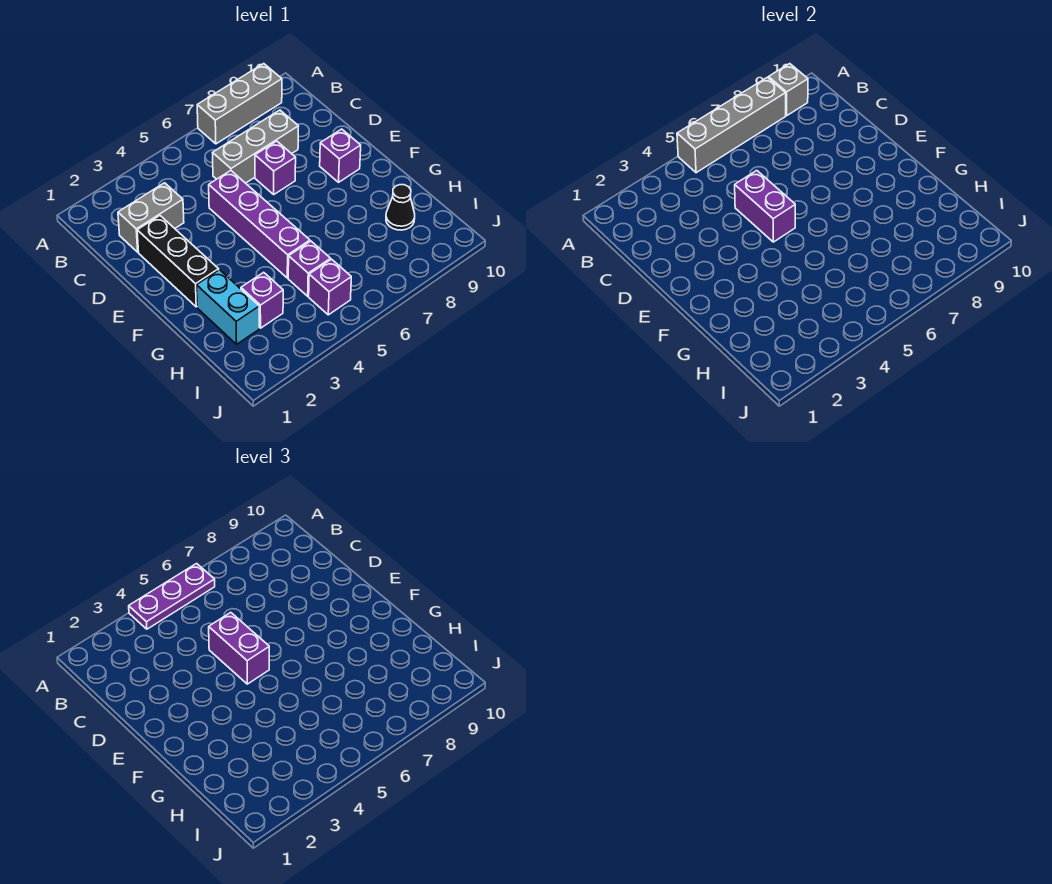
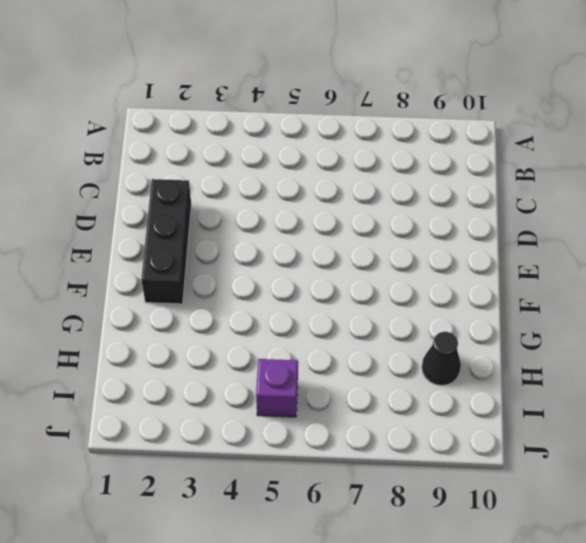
none -> grey 1x3 brick [197,64,282,144]
none -> grey 1x2 brick [118,183,184,252]
none -> grey 1x3 brick [213,110,298,183]

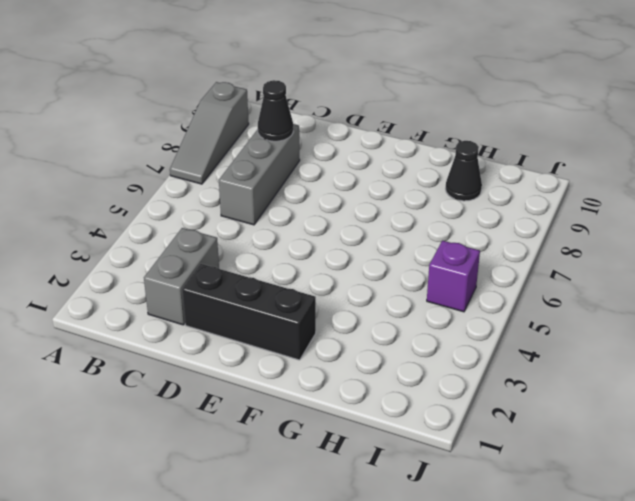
grey 1x3 slope [170,82,249,184] -> grey 1x3 brick [197,64,282,144]
black 1x1 cone [258,80,293,141] -> none
none -> purple 1x4 brick [209,170,310,278]
none -> purple 1x1 brick [255,141,296,194]
none -> purple 1x1 brick [320,129,361,182]

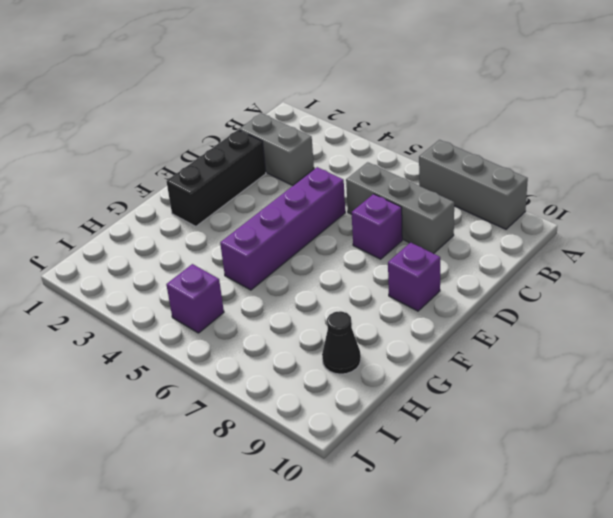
none -> cyan 1x2 brick [197,270,259,344]
none -> purple 1x1 brick [241,272,283,328]
none -> purple 1x1 brick [288,241,331,296]

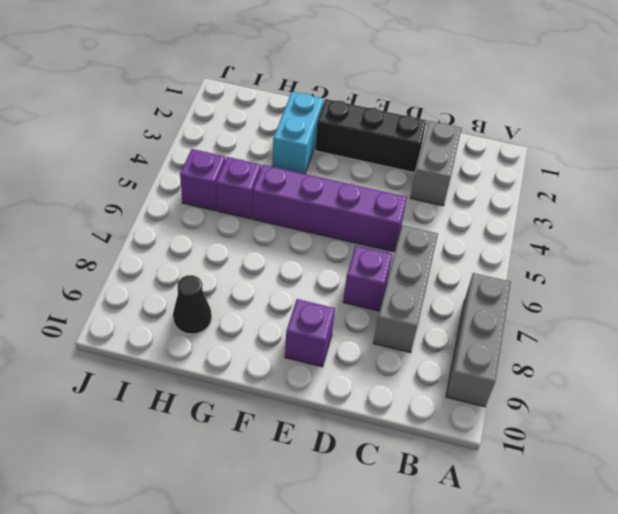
cyan 1x2 brick [272,92,324,174] -> cyan 1x2 brick turned to [197,270,259,344]
none -> purple 1x1 brick [241,272,283,328]
none -> grey 1x4 brick [677,77,786,173]
none -> grey 1x1 brick [769,64,808,115]

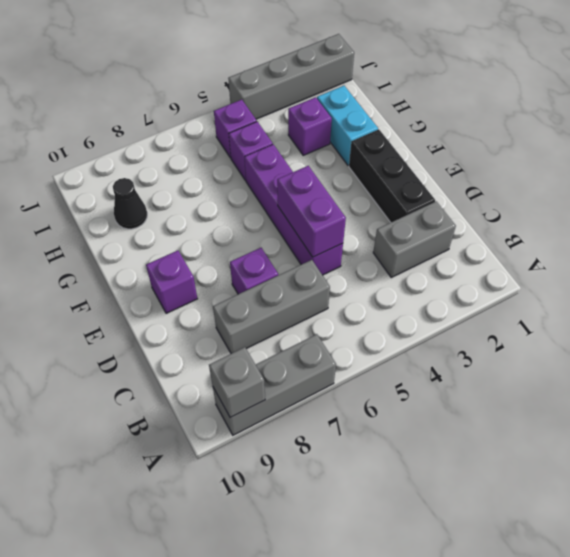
grey 1x4 brick [228,34,354,119] -> grey 1x4 brick moved to [677,77,786,173]
none -> purple 1x3 plate [129,564,215,629]
none -> purple 1x2 brick [209,612,269,684]

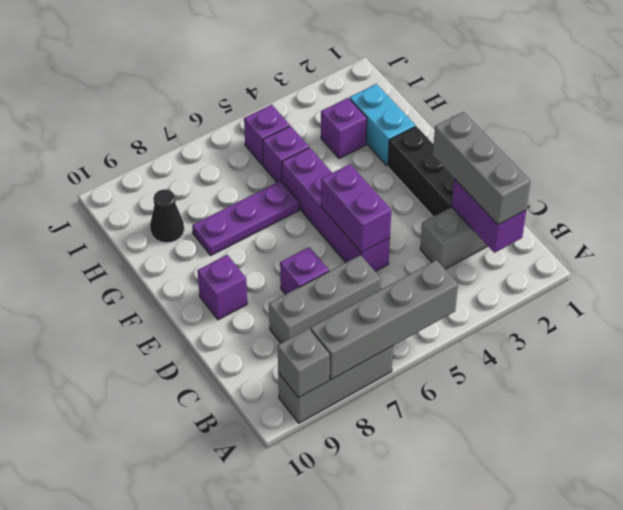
purple 1x2 brick [452,179,526,253] -> purple 1x2 brick moved to [209,612,269,684]
grey 1x3 brick [433,112,531,225] -> none
purple 1x3 plate [192,181,299,255] -> purple 1x3 plate moved to [129,564,215,629]

